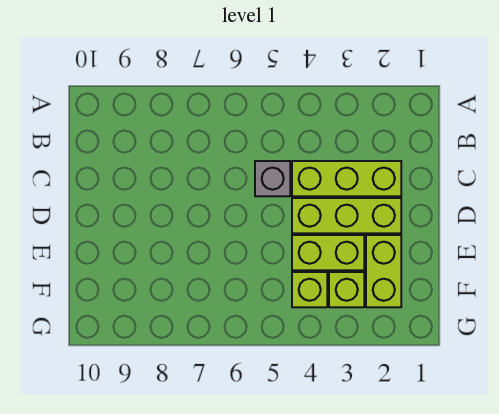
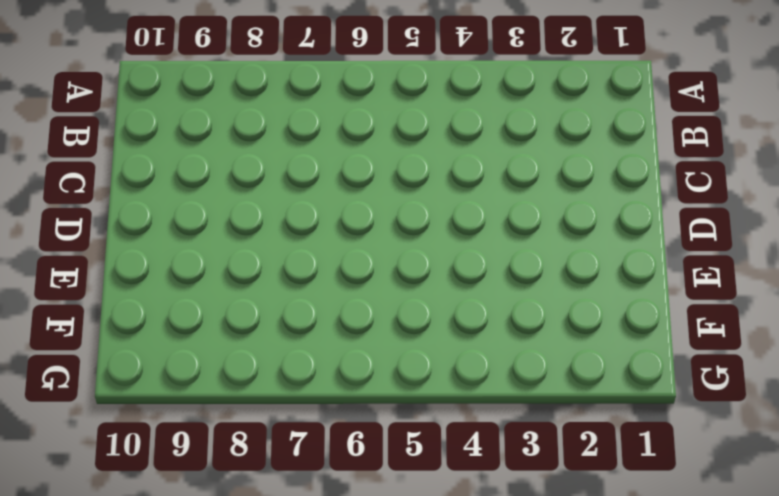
none -> lime 1x3 brick [292,161,401,196]
none -> grey 1x1 brick [255,161,290,196]

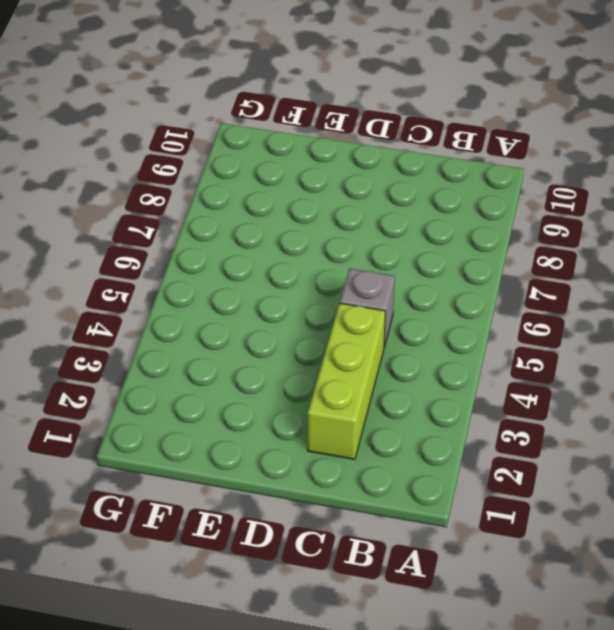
none -> lime 1x3 brick [292,198,401,233]
none -> lime 1x2 brick [366,235,401,307]

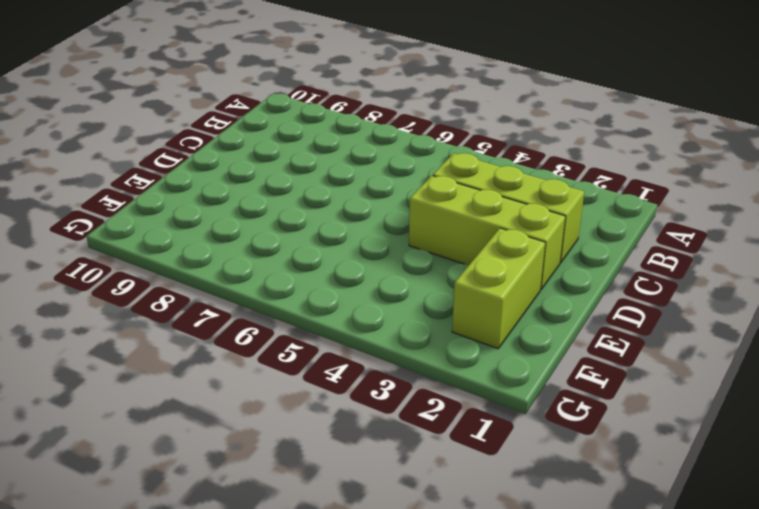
none -> grey 1x1 brick [255,161,290,196]
none -> lime 1x2 brick [292,235,364,270]

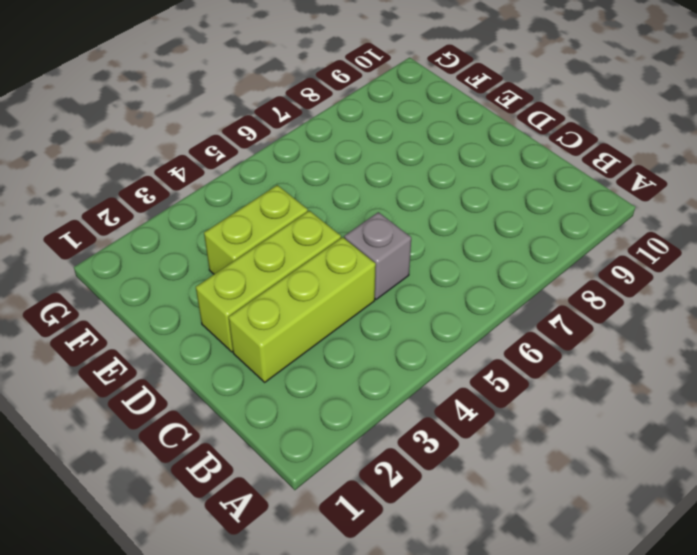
none -> lime 1x2 brick [366,235,401,307]
none -> lime 1x1 brick [329,272,364,307]

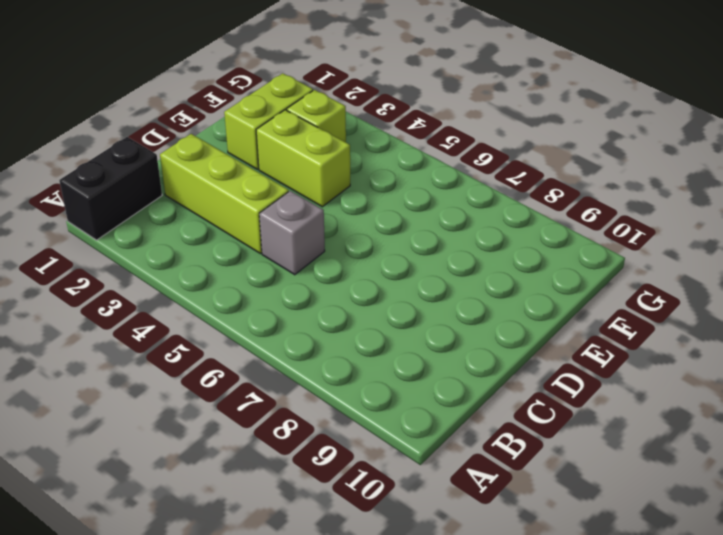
black 1x2 brick [59,137,162,240] -> none
none -> lime 1x3 brick [292,198,401,233]
none -> lime 1x1 brick [292,272,327,307]

